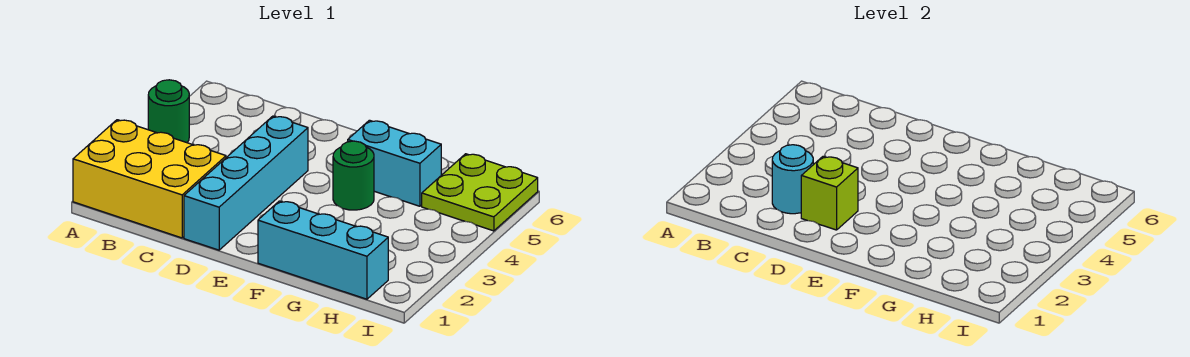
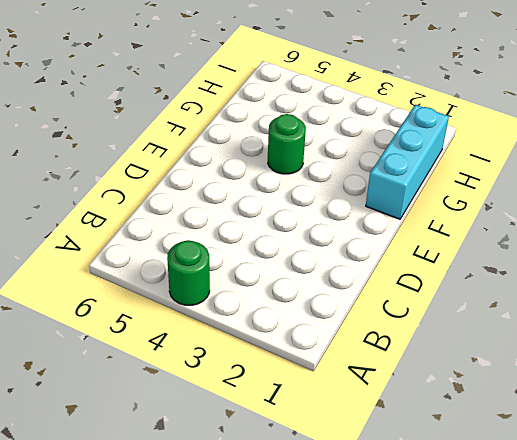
none -> yellow 2x3 brick [73,120,226,238]
none -> cyan 1x4 brick [184,116,308,250]

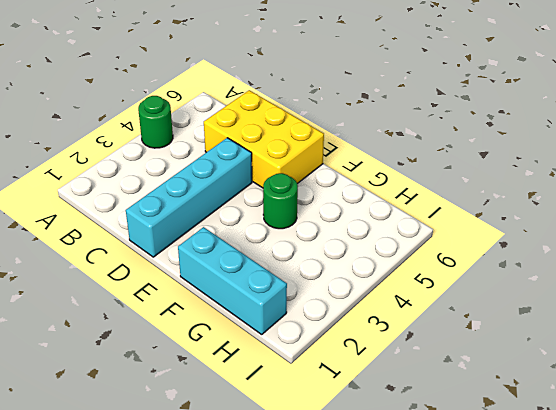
yellow 2x3 brick [204,90,324,188] -> yellow 2x3 brick moved to [73,120,226,238]
none -> cyan 1x2 brick [348,120,441,206]
none -> lime 2x2 plate [422,154,538,231]

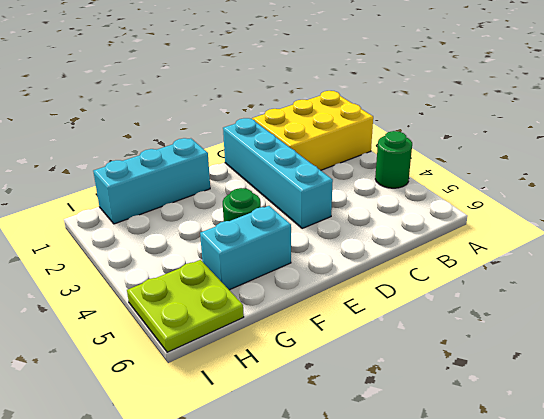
none -> cyan 1x1 round brick [772,145,813,214]
none -> lime 1x1 brick [801,156,858,230]

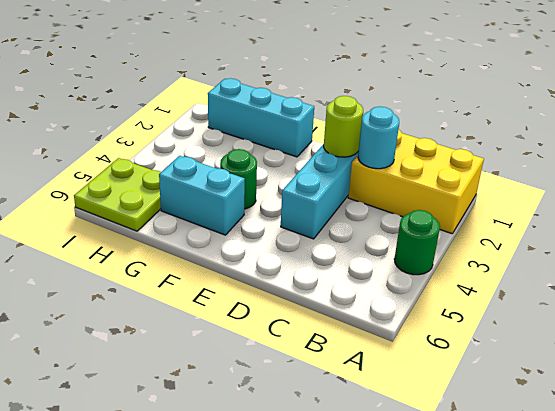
lime 1x1 round brick [324,96,363,157] -> lime 1x1 brick [801,156,858,230]

